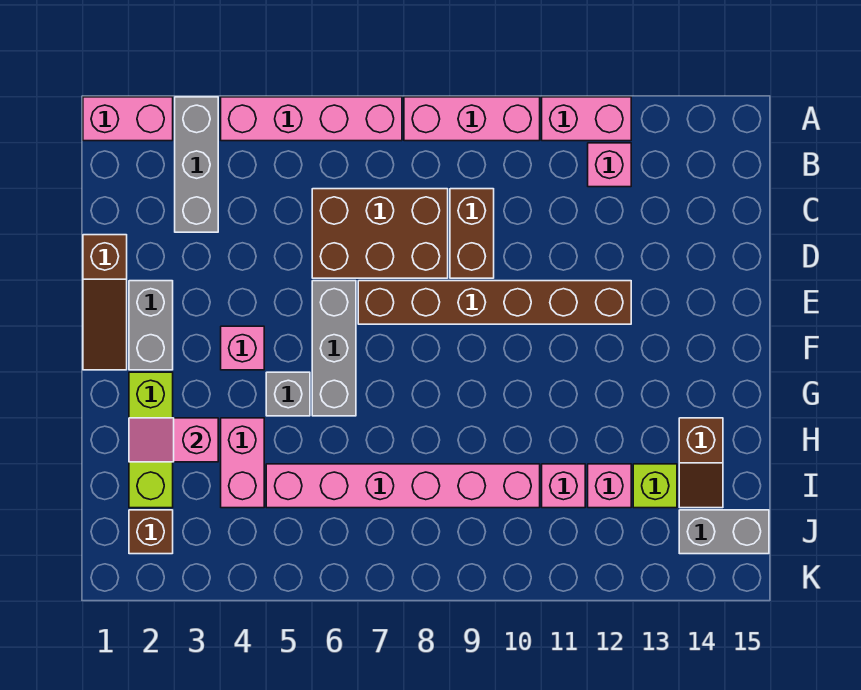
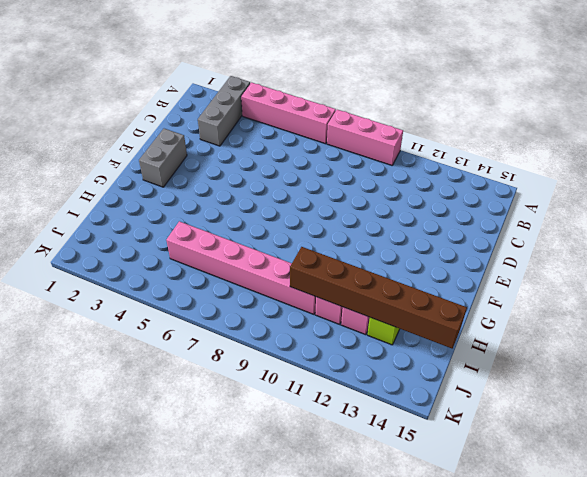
brown 1x6 brick [290,247,467,349] -> brown 1x6 brick moved to [358,281,631,324]
none -> pink 1x2 brick [83,97,173,141]
none -> pink 1x2 brick [542,97,631,141]
none -> pink 1x1 brick [588,143,631,187]

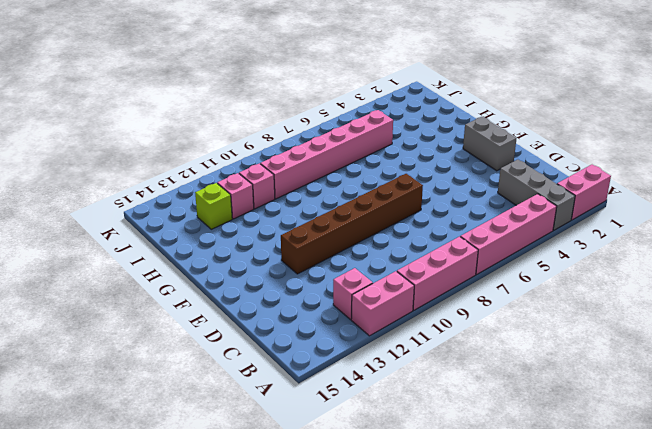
none -> brown 2x3 brick [312,189,448,278]
none -> brown 1x2 brick [450,189,494,278]
none -> brown 1x3 slope [83,235,127,370]

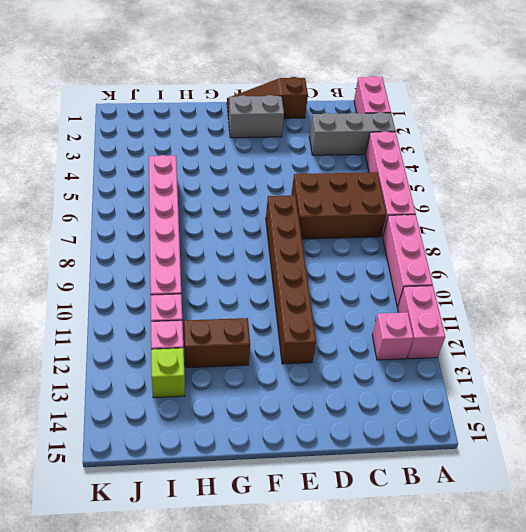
brown 2x3 brick [292,172,387,239] -> brown 2x3 brick turned to [312,189,448,278]
brown 1x2 brick [184,318,250,368] -> brown 1x2 brick moved to [450,189,494,278]
none -> grey 1x3 brick [312,281,356,416]
none -> pink 1x1 brick [221,326,264,370]
none -> lime 1x3 brick [129,372,173,508]

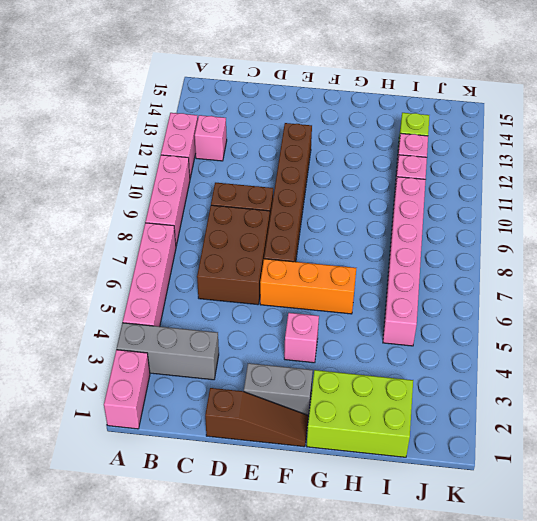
orange 1x3 brick [260,259,356,314] -> grey 1x3 brick [312,281,356,416]
lime 2x3 brick [307,370,413,457] -> lime 1x3 brick [129,372,173,508]
none -> grey 1x1 brick [266,372,310,416]
none -> pink 1x2 brick [221,418,264,508]
none -> brown 1x2 slope [679,418,723,508]

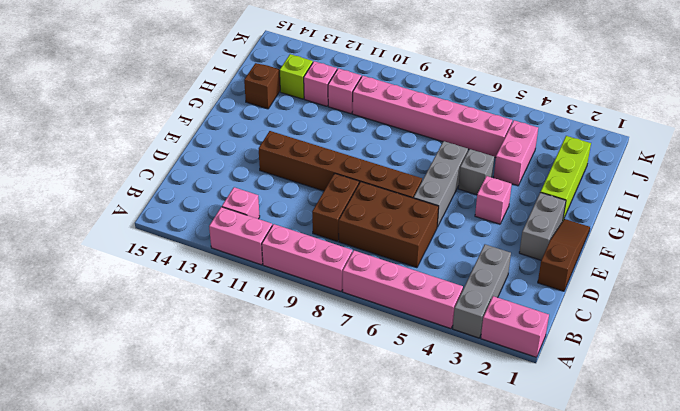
none -> brown 1x1 brick [129,510,173,554]
none -> grey 1x2 brick [679,510,769,554]
none -> pink 1x2 slope [129,418,218,462]

